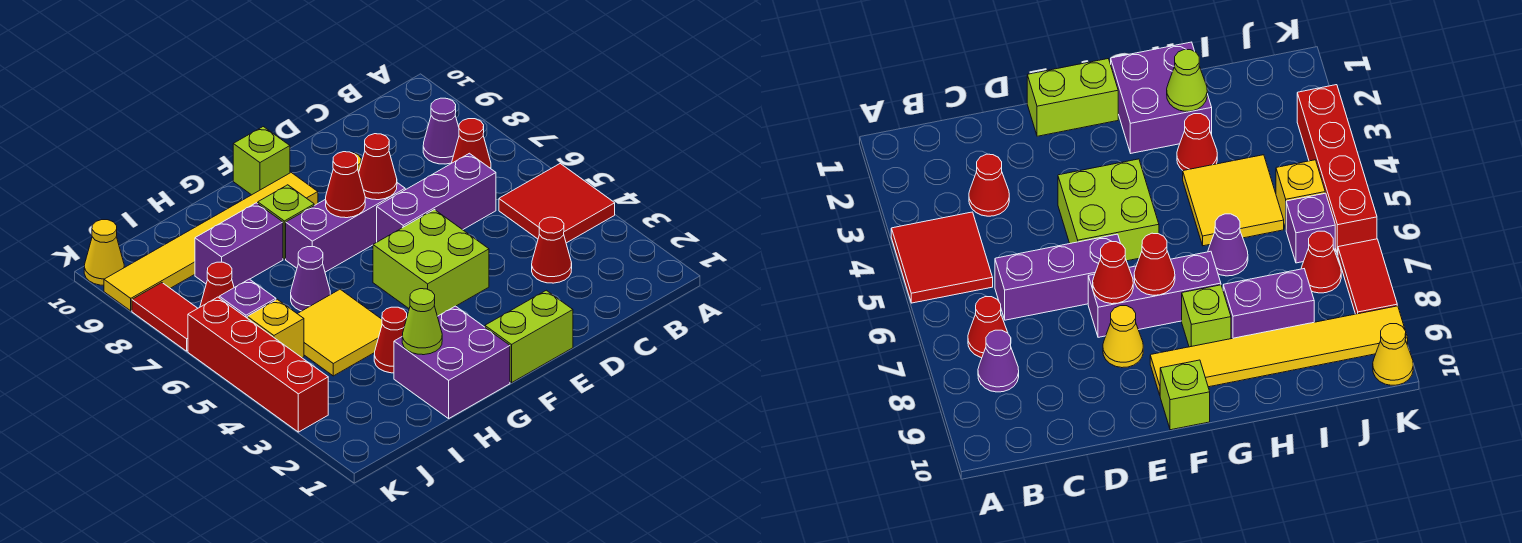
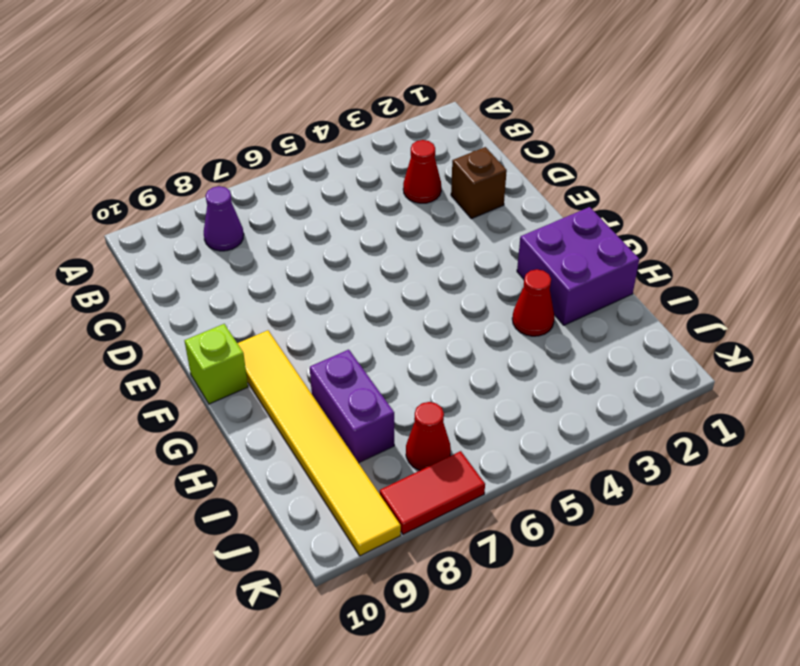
brown 1x1 brick [451,147,507,219] -> none
none -> red 2x2 tile [499,164,615,243]
none -> red 1x1 cone [452,119,491,168]
none -> purple 1x3 brick [377,153,496,242]

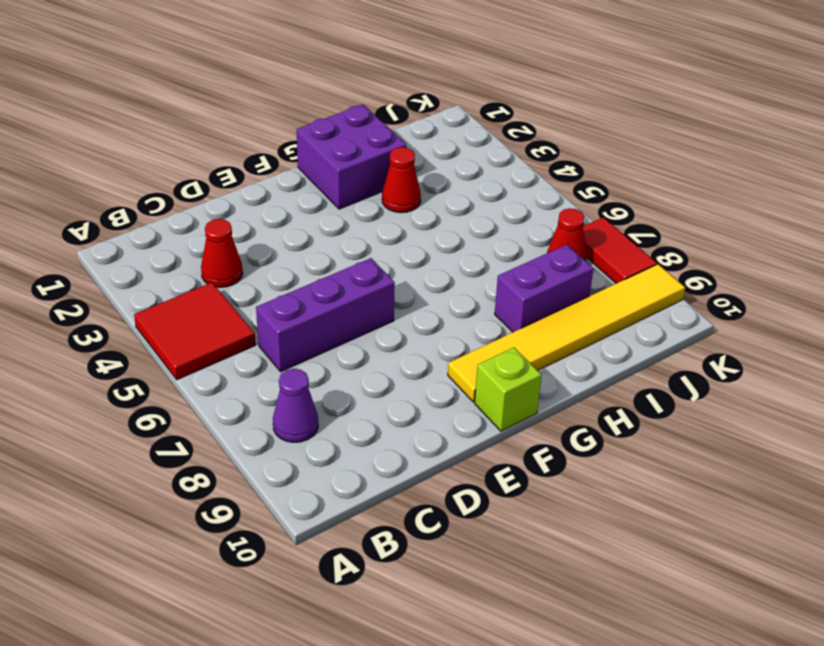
none -> red 1x1 cone [452,119,491,168]
none -> lime 1x2 brick [485,290,573,383]
none -> lime 2x2 brick [373,210,489,316]

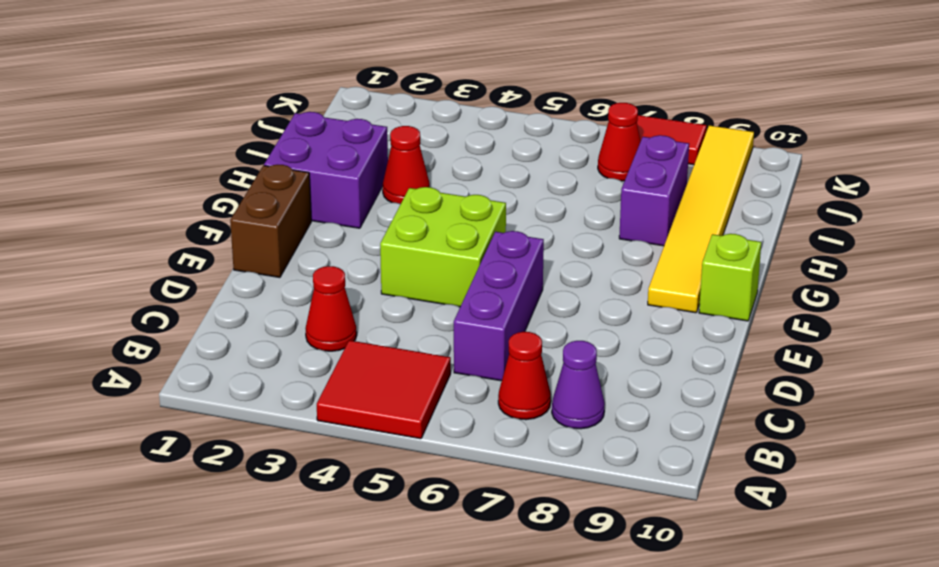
brown 1x2 brick [230,165,311,278] -> lime 1x2 brick [485,290,573,383]
none -> purple 1x3 brick [286,183,405,272]
none -> yellow 1x1 cone [1103,306,1143,368]
none -> lime 1x1 brick [258,185,314,259]

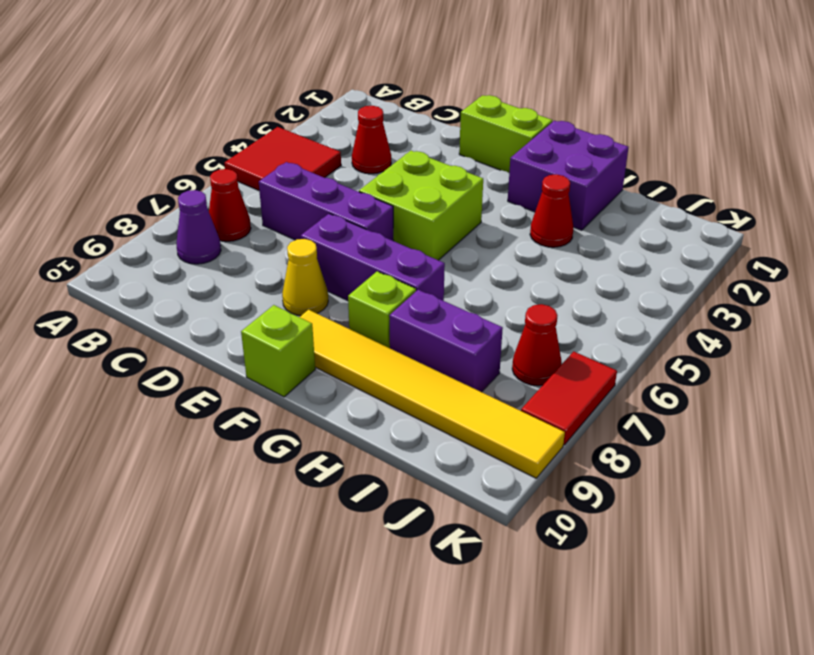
none -> yellow 2x2 tile [298,289,382,376]
none -> purple 1x1 cone [291,247,330,311]
none -> yellow 1x1 brick [247,299,304,358]

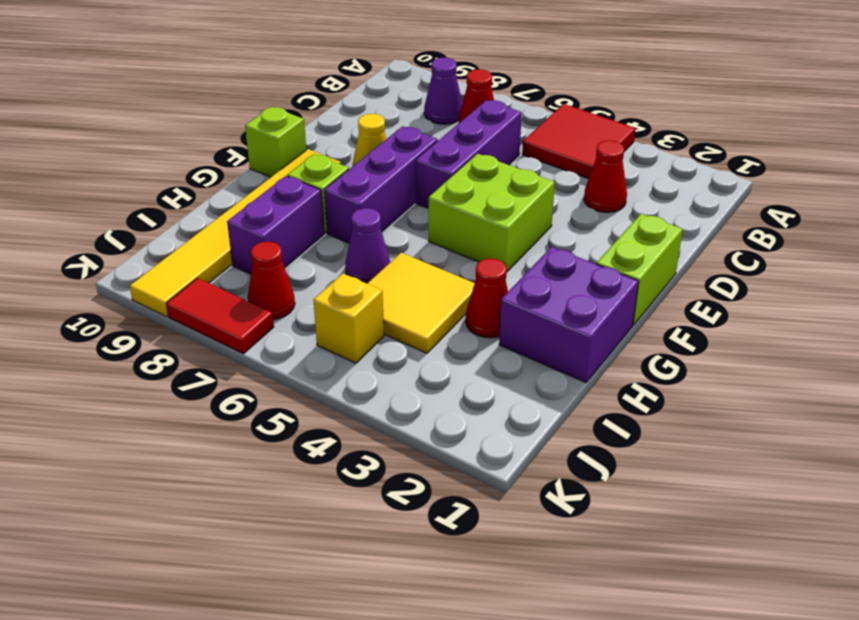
none -> purple 1x1 brick [219,279,276,318]
none -> red 1x4 brick [188,297,328,432]
none -> yellow 1x1 cone [84,220,124,285]

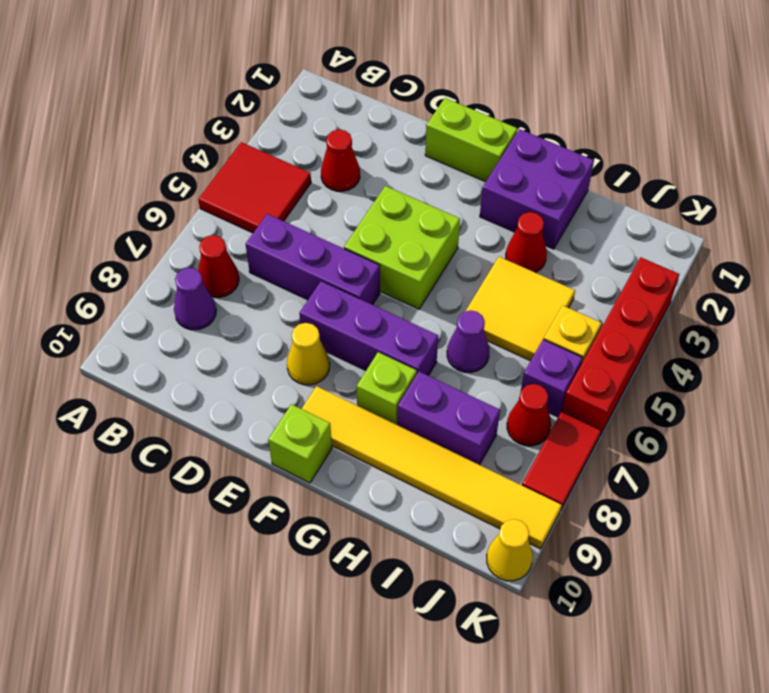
none -> red 1x1 cone [359,134,397,200]
none -> red 1x1 cone [326,152,365,218]
none -> lime 1x1 cone [402,289,442,355]

